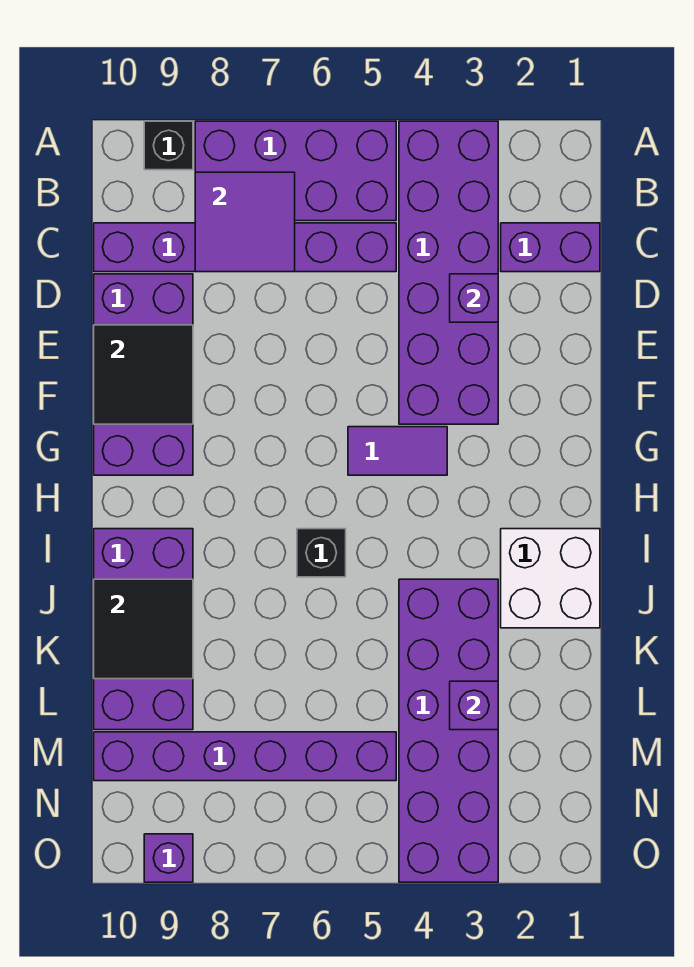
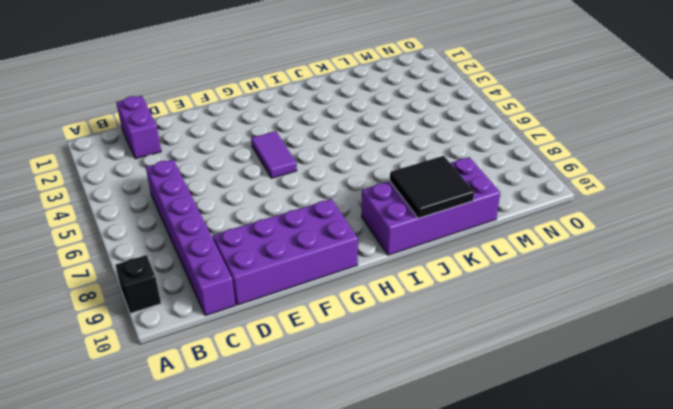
none -> purple 2x6 brick [399,121,498,424]
none -> purple 2x4 brick [195,121,396,221]
none -> white 2x2 brick [501,529,600,628]

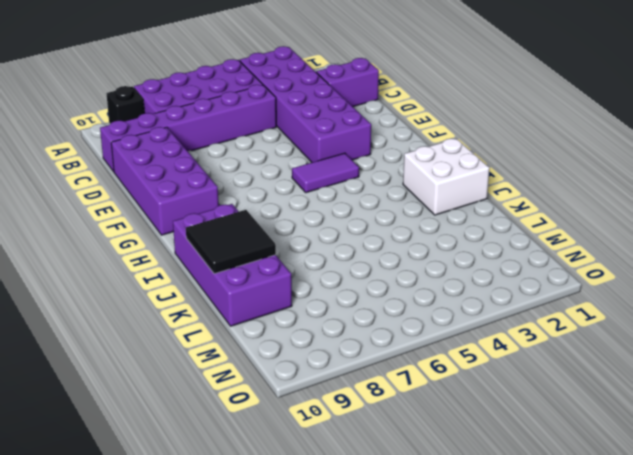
none -> black 1x1 brick [297,529,346,577]
none -> purple 2x6 brick [399,579,498,882]
none -> purple 1x6 brick [94,732,396,781]

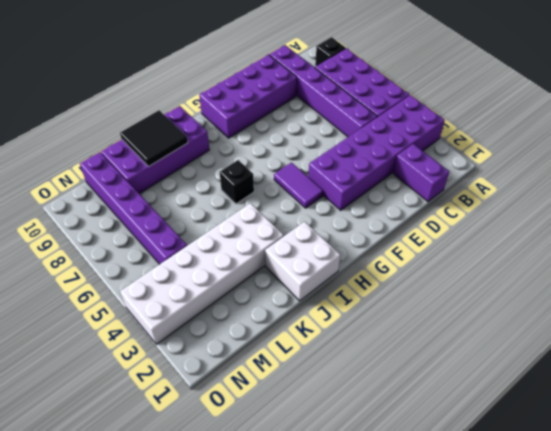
white 2x6 brick [120,203,284,344] -> purple 2x6 brick [399,579,498,882]
none -> purple 1x1 brick [144,834,193,882]
none -> purple 2x2 tile [195,172,295,272]
none -> purple 1x1 brick [450,274,498,322]

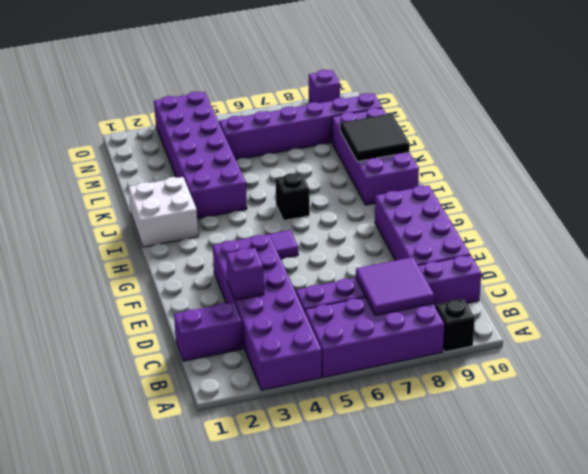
none -> black 2x2 tile [94,325,193,424]
none -> purple 1x1 brick [450,681,498,730]

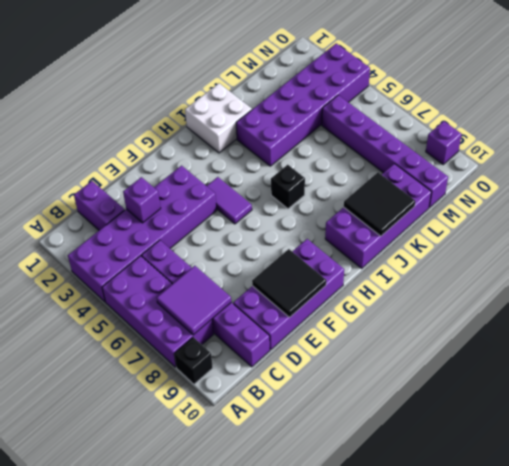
none -> purple 1x1 brick [450,681,498,730]

